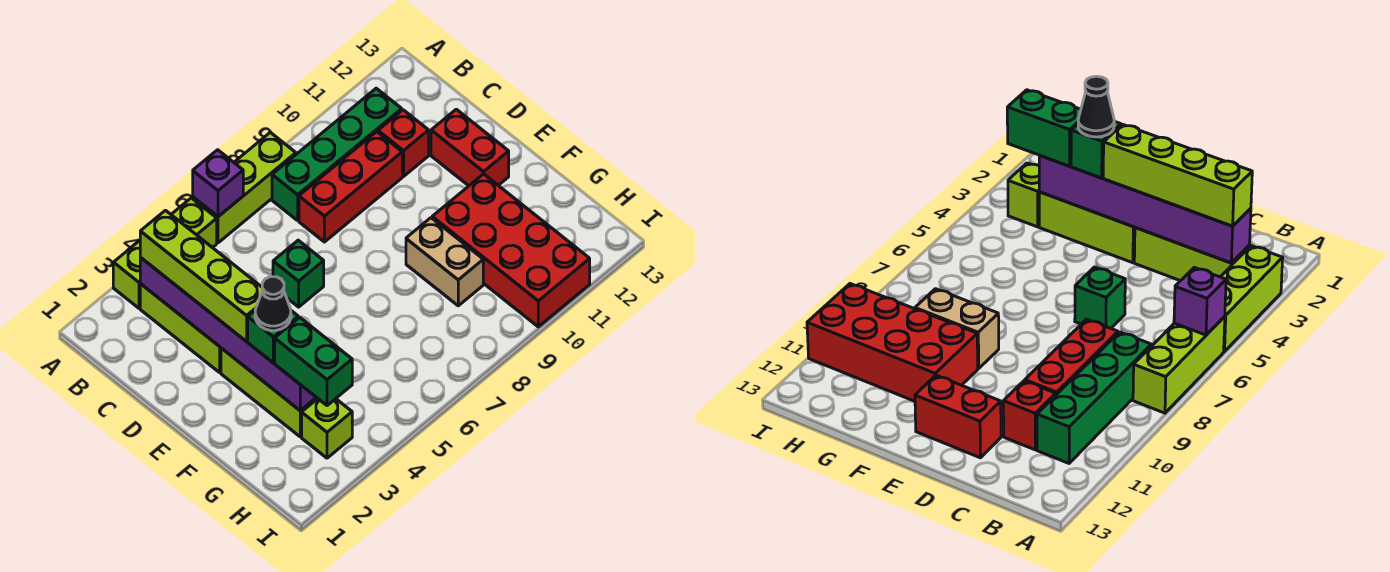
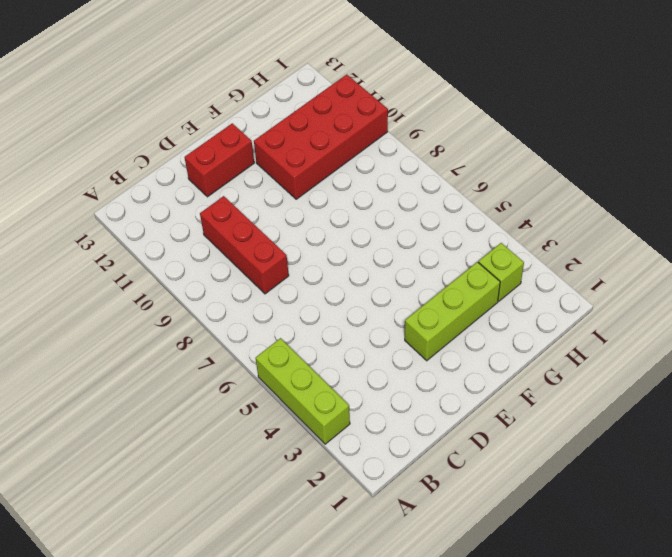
none -> lime 1x3 brick [193,132,296,243]
none -> lime 1x3 brick [140,284,221,372]
none -> green 1x4 brick [272,88,402,220]

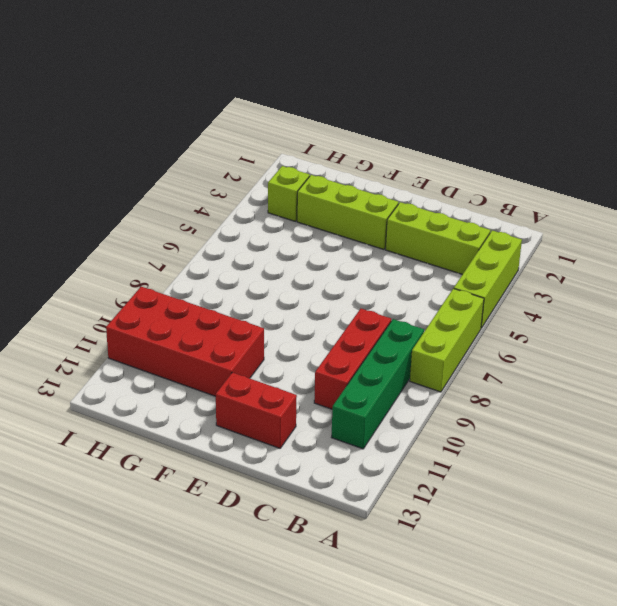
none -> red 1x1 brick [378,110,429,176]
none -> green 1x1 brick [273,240,324,307]
none -> tan 1x2 brick [406,218,483,306]

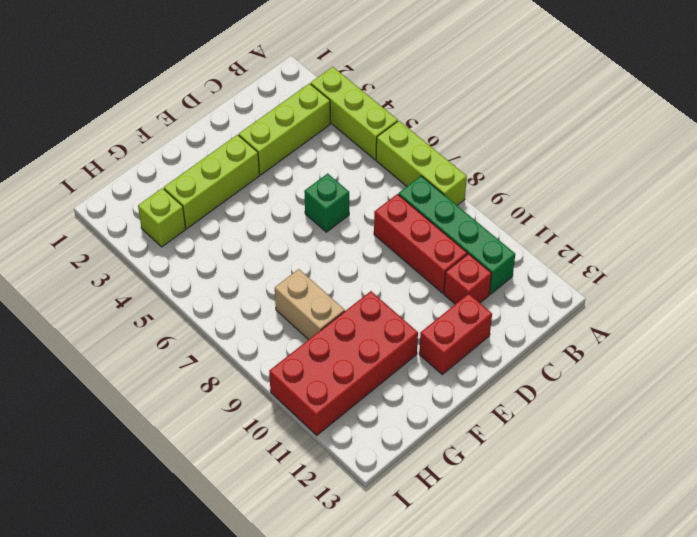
tan 1x2 brick [275,269,345,340] -> tan 1x2 brick turned to [406,218,483,306]
none -> purple 1x1 brick [193,150,243,217]
none -> purple 1x6 brick [140,257,316,411]
none -> lime 1x4 brick [140,210,262,341]

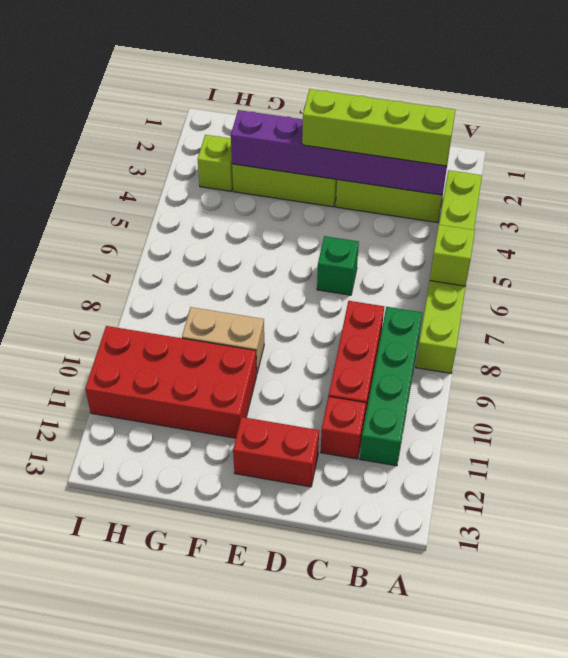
lime 1x1 brick [430,225,475,286] -> purple 1x1 brick [193,150,243,217]
none -> green 1x1 brick [248,311,298,363]
none -> green 1x2 brick [275,317,352,406]
none -> black 1x1 cone [255,277,291,331]

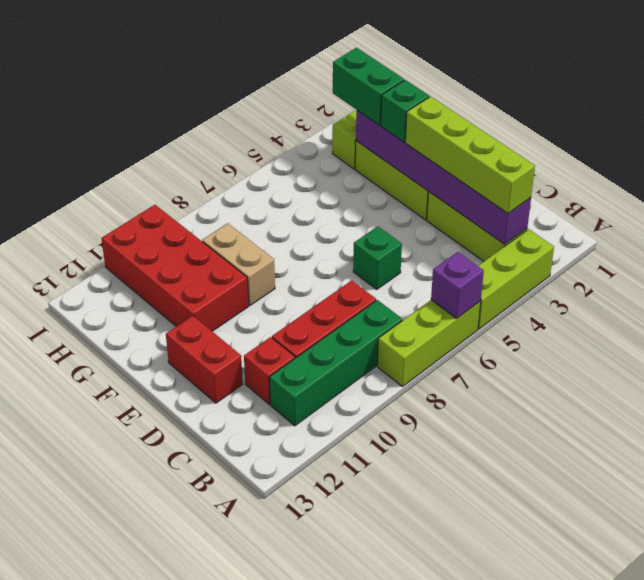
none -> black 1x1 cone [255,277,291,331]

